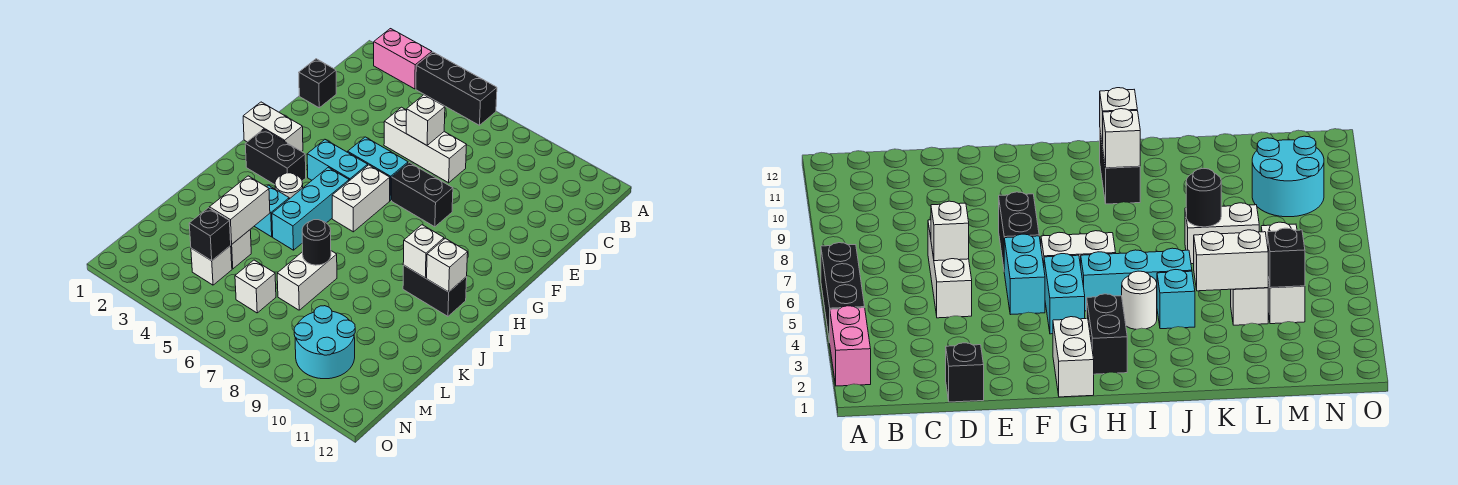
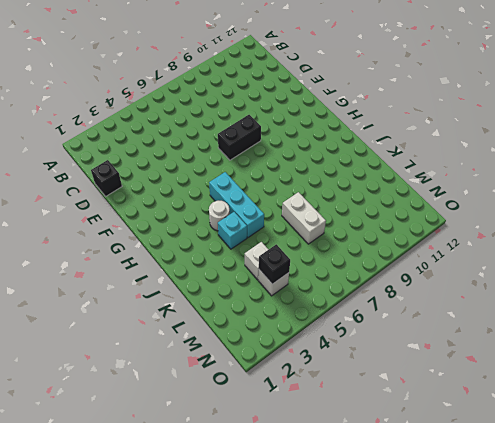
none -> pink 1x2 brick [374,29,432,89]
none -> black 1x3 brick [416,52,497,125]
none -> white 1x3 brick [384,107,466,183]

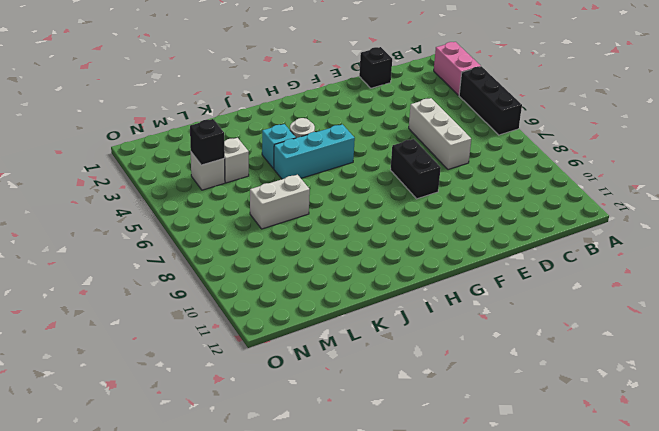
none -> cyan 1x2 brick [348,137,408,200]
none -> white 1x2 brick [243,102,303,152]
none -> cyan 1x2 brick [307,140,368,181]

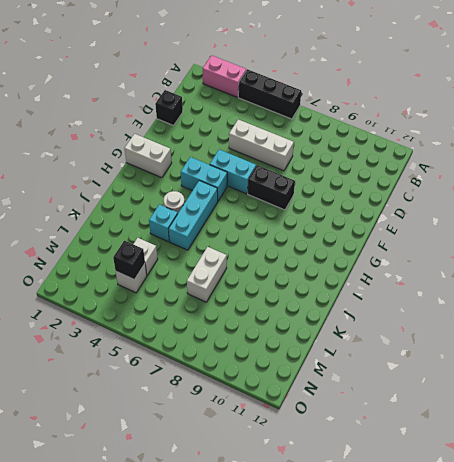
none -> white 1x2 brick [332,165,390,232]
none -> black 1x2 brick [245,129,306,185]
none -> black 1x2 brick [403,265,467,316]

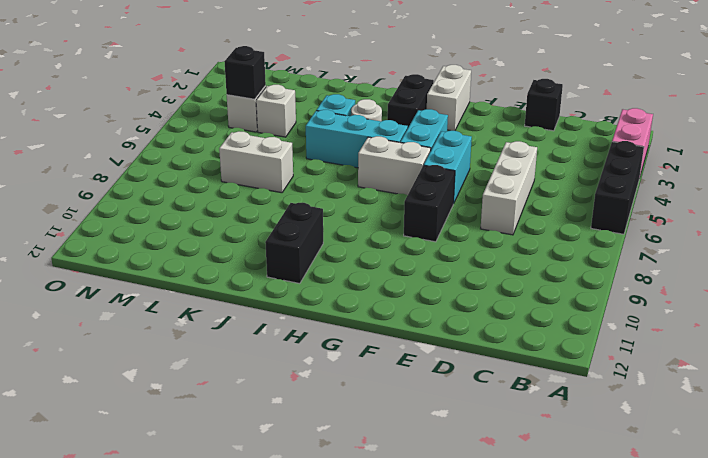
none -> white 1x1 brick [235,260,276,313]
none -> cyan 2x2 round brick [294,306,355,379]
none -> white 1x1 brick [406,95,445,145]

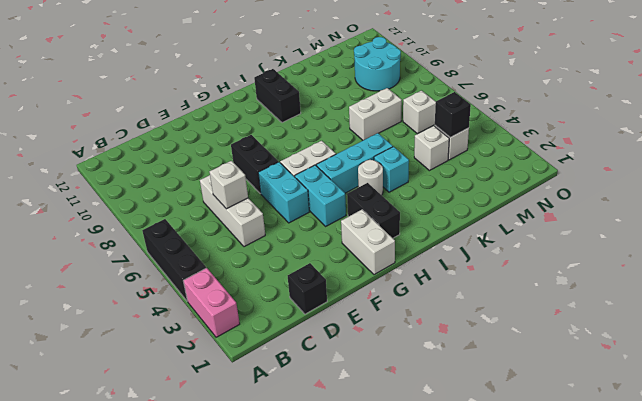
none -> white 1x1 brick [403,225,444,278]
none -> white 1x1 brick [427,238,468,292]
none -> white 1x2 brick [209,176,270,244]

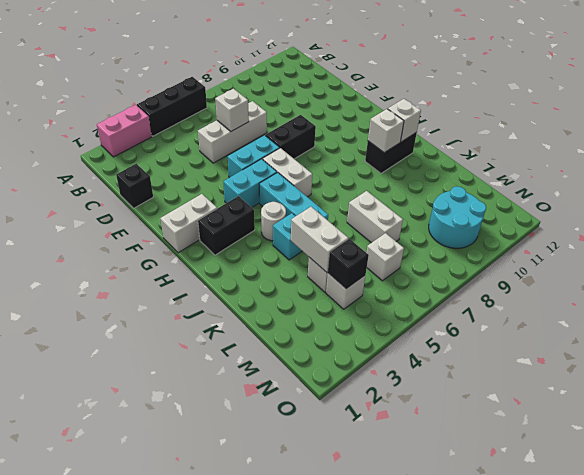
none -> black 1x1 round brick [302,220,331,265]

